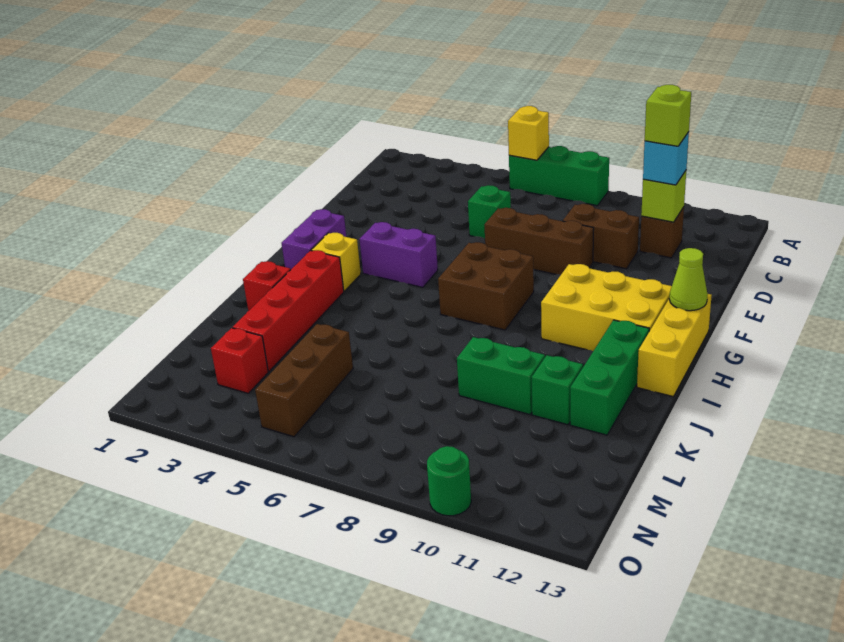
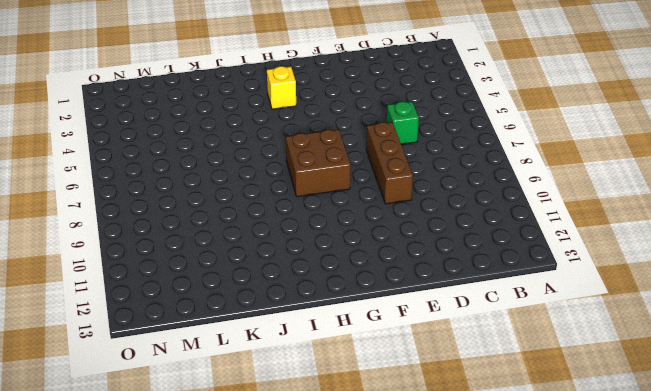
none -> green 1x3 brick [509,146,609,206]
none -> brown 1x1 brick [640,207,684,258]
none -> brown 1x2 brick [563,204,639,269]

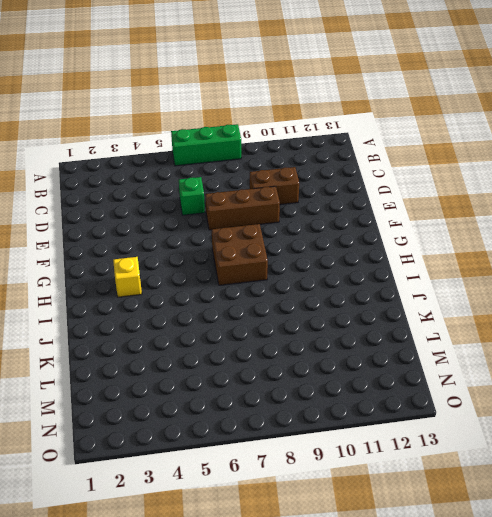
none -> brown 1x1 brick [640,207,684,258]
none -> purple 1x2 brick [282,209,346,269]
none -> purple 1x2 brick [359,222,438,287]

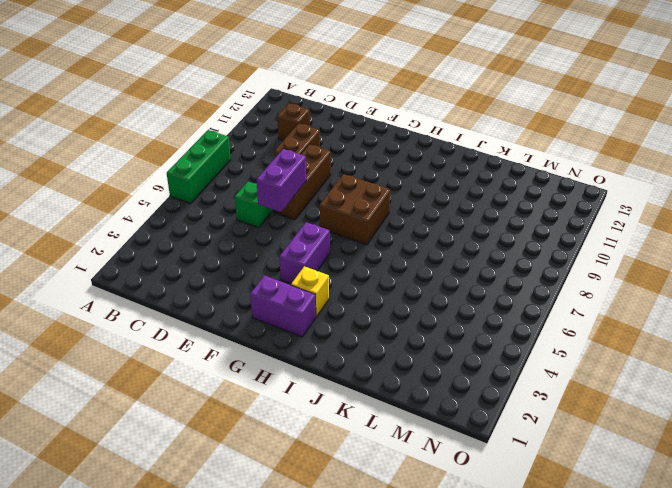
purple 1x2 brick [257,149,306,212] -> none
none -> yellow 2x3 brick [541,264,672,351]
none -> yellow 1x3 brick [637,294,712,397]
none -> red 1x4 brick [233,250,344,371]

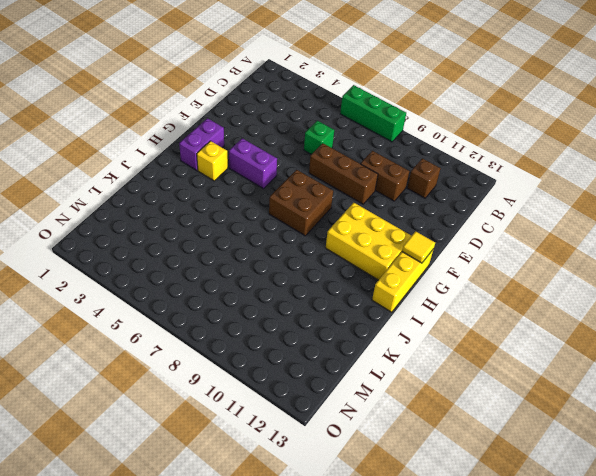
yellow 1x1 tile [402,231,435,263] -> lime 1x1 cone [669,248,708,311]
none -> red 1x4 brick [233,250,344,371]
none -> green 1x3 brick [570,320,649,435]
none -> red 1x1 brick [243,261,291,311]

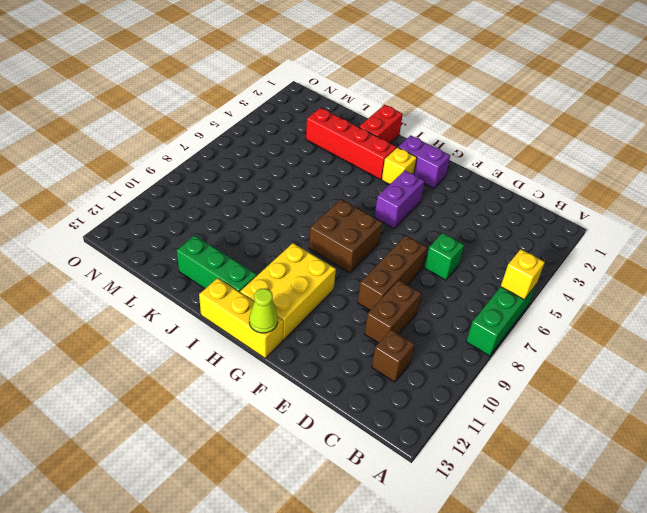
red 1x2 brick [359,105,403,143] -> red 1x1 brick [243,261,291,311]
none -> green 1x2 brick [457,337,545,414]
none -> green 1x1 brick [532,355,583,425]
none -> brown 1x3 brick [255,324,353,437]

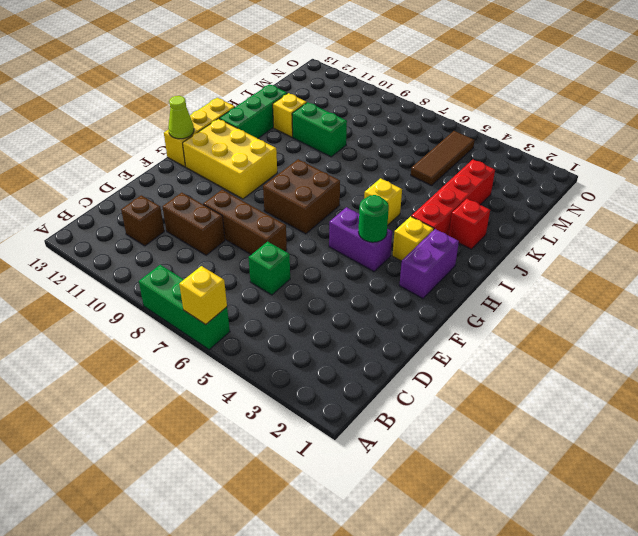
green 1x1 round brick [359,195,389,242] -> green 1x1 round brick moved to [427,446,471,516]
yellow 1x1 brick [364,178,402,226] -> none
yellow 1x1 brick [273,93,307,137] -> green 1x1 brick [532,355,583,425]
brown 1x3 tile [411,131,475,185] -> brown 1x3 brick [255,324,353,437]
none -> red 1x1 brick [211,328,268,393]
none -> lime 1x1 brick [641,171,686,222]
none -> cyan 1x1 brick [643,132,689,185]

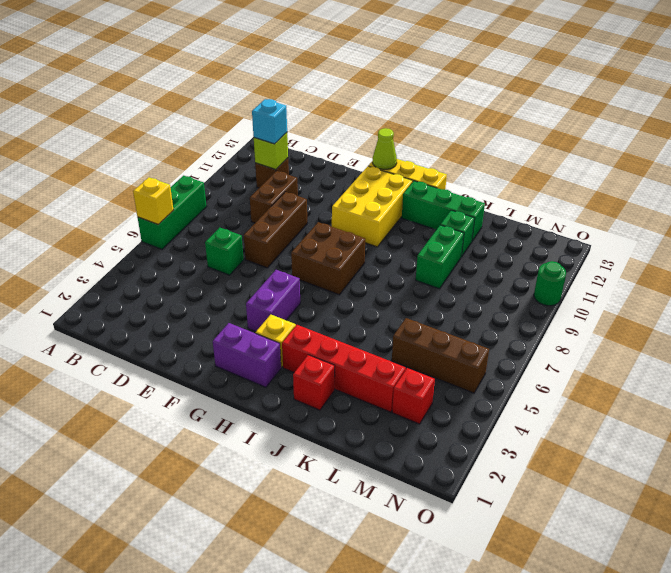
none -> lime 1x1 brick [645,85,691,146]

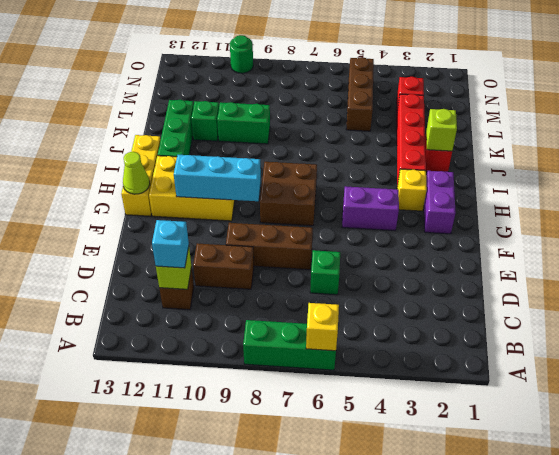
cyan 1x3 brick [174,155,261,201] -> none
lime 1x1 brick [426,109,457,151] -> lime 1x1 brick moved to [645,85,691,146]

